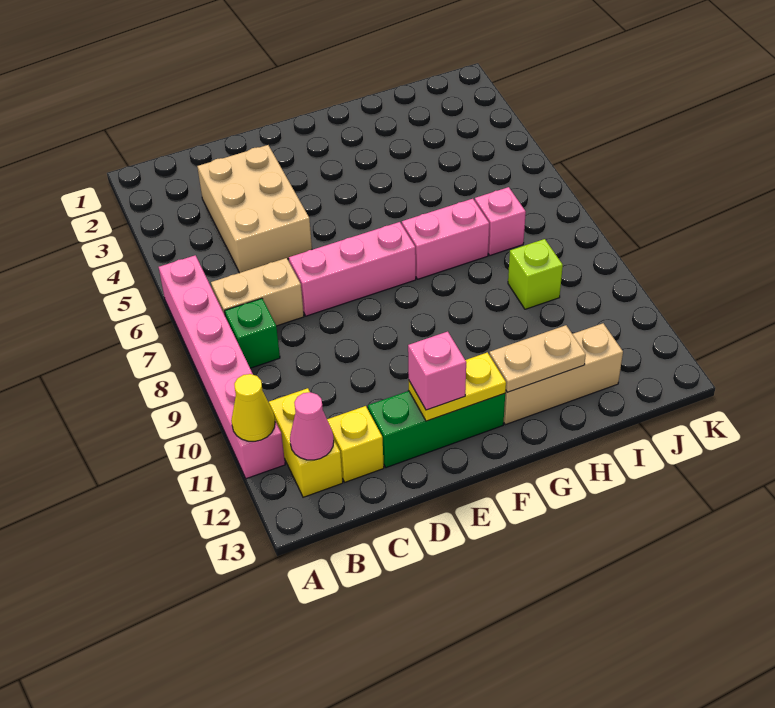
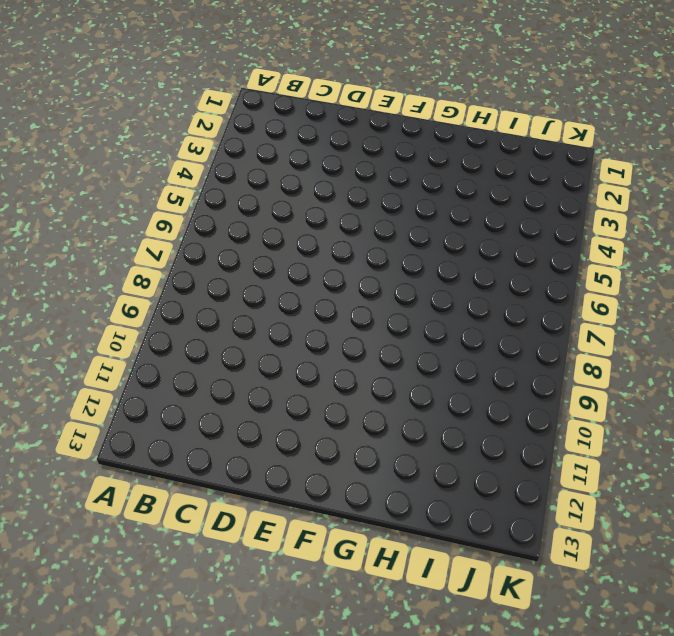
none -> pink 1x6 brick [159,255,285,479]
none -> tan 1x2 brick [211,258,304,326]
none -> green 1x1 brick [225,298,280,368]

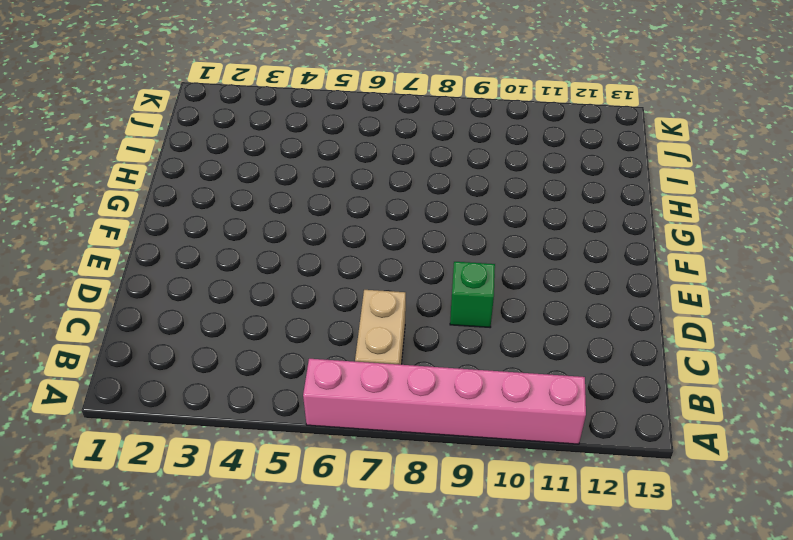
green 1x1 brick [450,262,495,327] -> green 1x1 brick moved to [225,298,280,368]
none -> yellow 1x2 brick [269,388,343,497]
none -> tan 2x3 brick [197,145,312,273]
none -> yellow 1x1 brick [327,406,384,482]

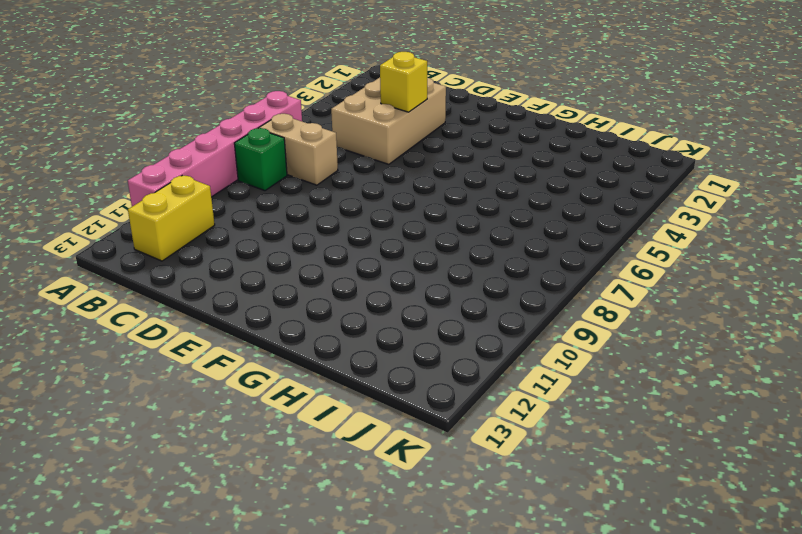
yellow 1x1 brick [380,52,427,112] -> yellow 1x1 brick moved to [327,406,384,482]
none -> pink 1x3 brick [289,222,416,316]
none -> green 1x3 brick [368,391,505,468]
none -> pink 1x2 brick [402,199,489,279]

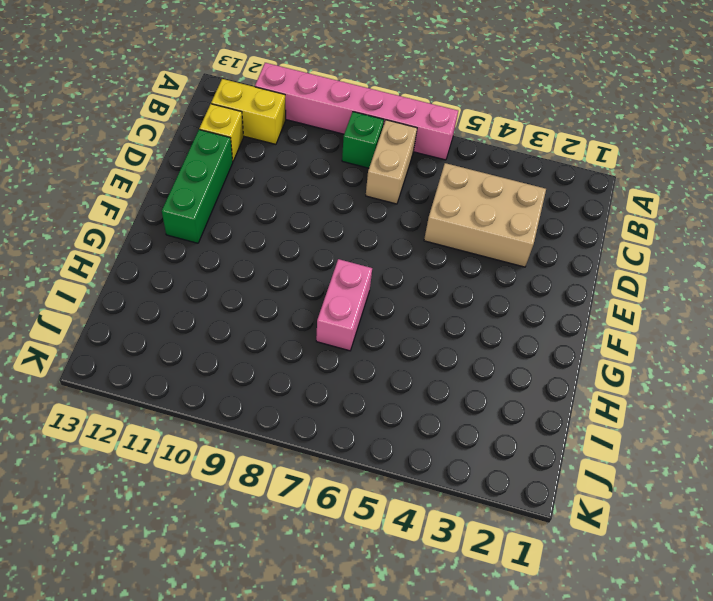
none -> pink 1x3 brick [289,222,416,316]
none -> tan 1x3 brick [504,323,623,425]
none -> pink 1x1 brick [475,187,526,255]

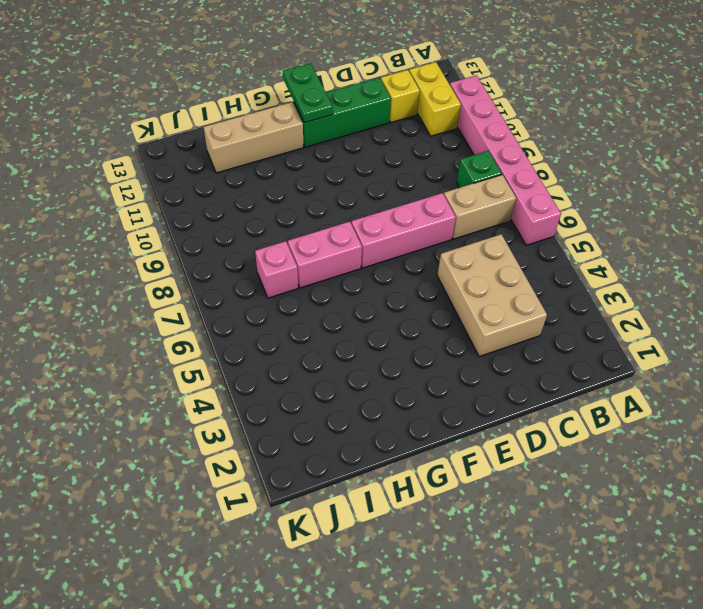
green 1x2 plate [283,63,333,123] -> yellow 1x2 plate [409,352,506,421]
none -> lime 1x1 brick [508,239,563,309]
none -> yellow 1x1 cone [231,374,275,441]
none -> pink 1x1 cone [290,392,334,460]

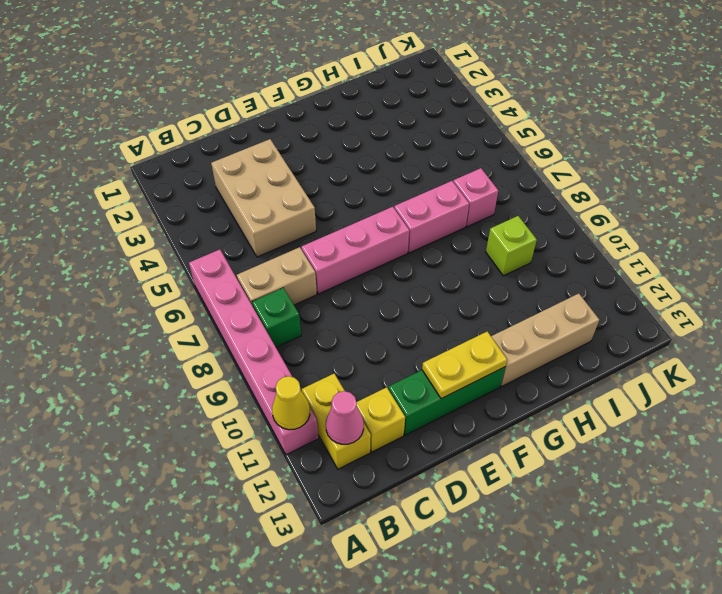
none -> tan 1x2 plate [489,325,586,392]
none -> pink 1x1 brick [408,332,466,410]

